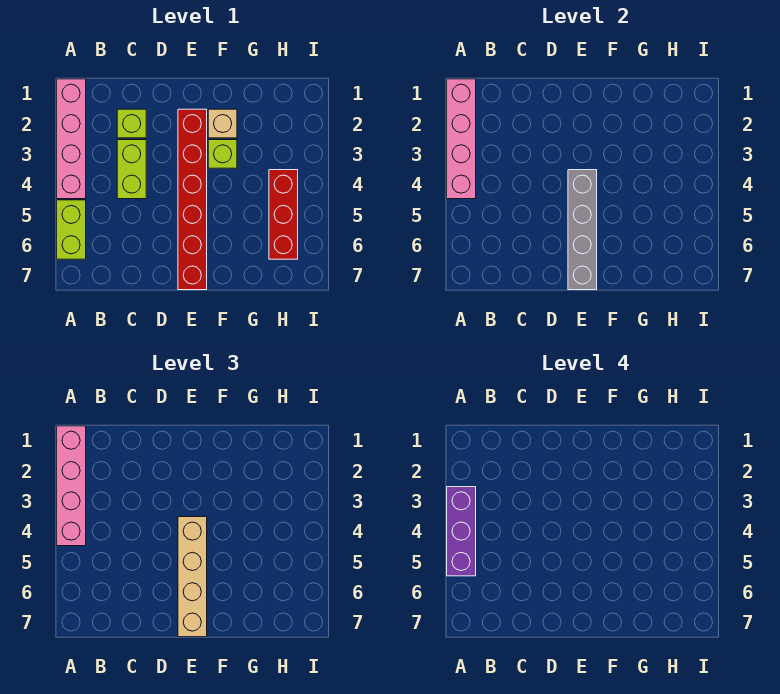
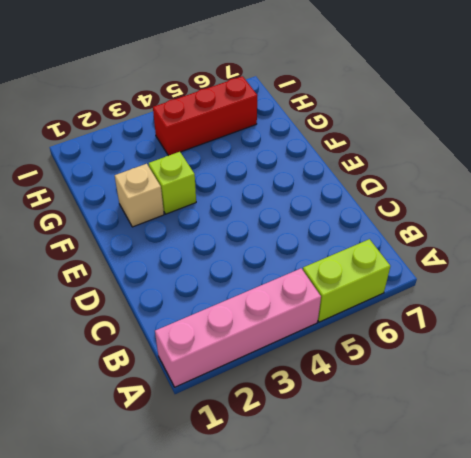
none -> lime 1x1 brick [117,109,146,138]
none -> lime 1x2 brick [117,140,146,199]
none -> red 1x6 brick [178,109,207,290]

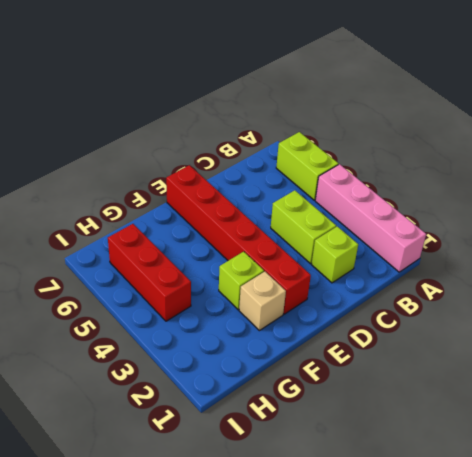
none -> pink 1x4 brick [447,79,476,199]
none -> grey 1x4 brick [568,170,597,290]
none -> pink 1x4 brick [57,426,86,546]

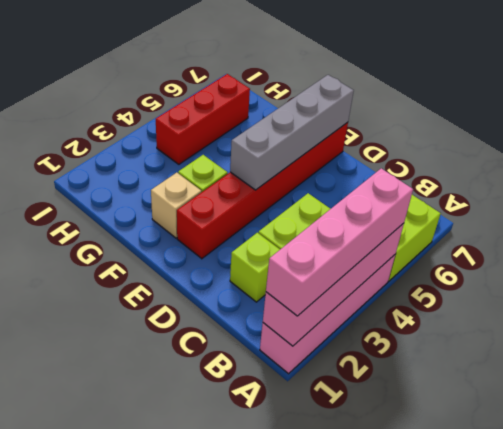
none -> tan 1x4 brick [178,517,207,637]
none -> purple 1x3 brick [447,487,476,576]

